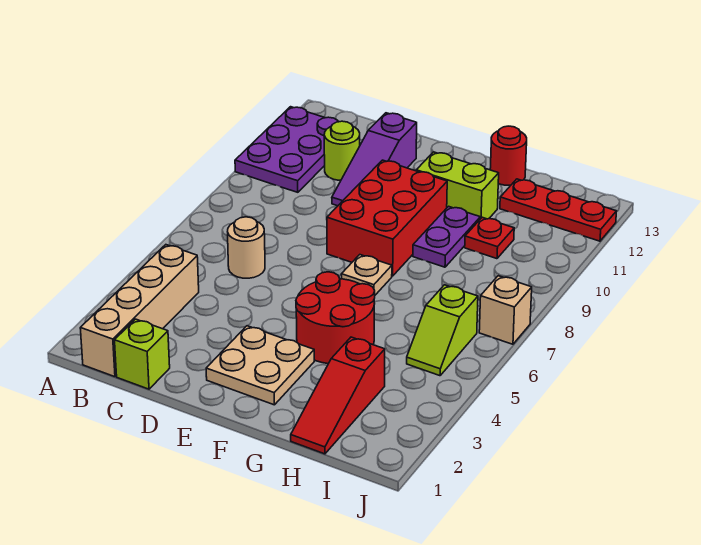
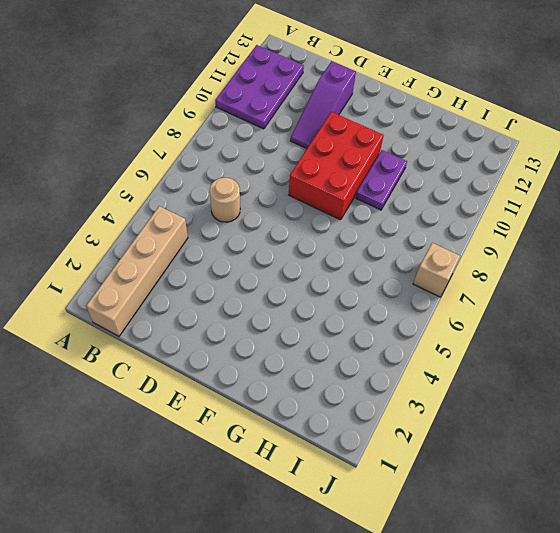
none -> lime 1x1 brick [115,319,170,389]
none -> lime 1x1 round brick [324,121,360,181]
none -> tan 2x2 plate [206,326,314,405]

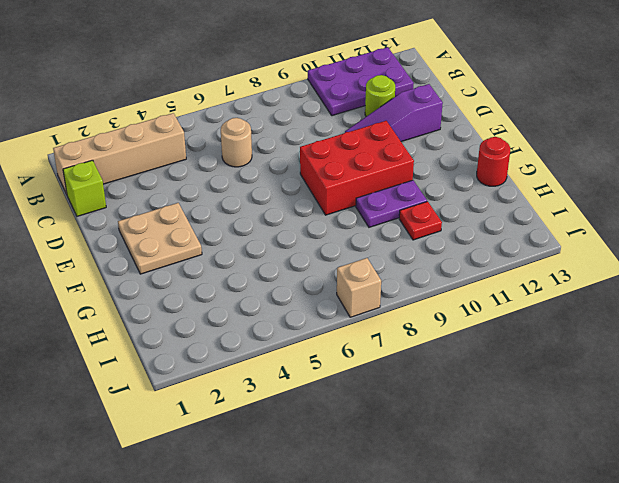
none -> red 2x2 round brick [296,272,375,364]
none -> tan 1x1 plate [341,255,392,295]
none -> lime 1x2 brick [416,152,499,219]

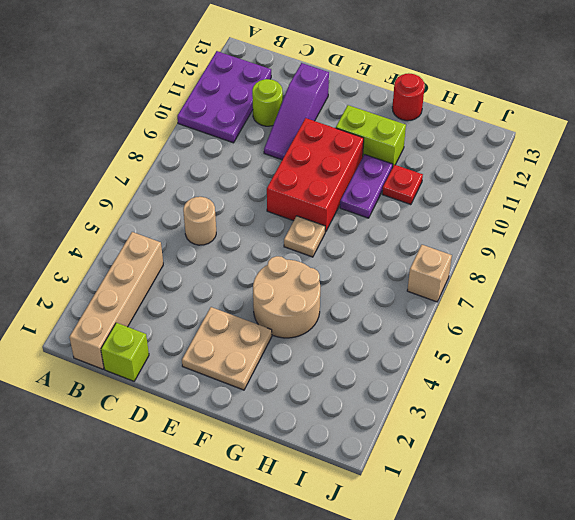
tan 2x2 round brick [253,256,320,338] -> red 2x2 round brick [296,272,375,364]
none -> red 1x3 slope [291,337,385,454]
none -> red 1x3 plate [500,179,617,241]
none -> lime 1x2 slope [407,285,478,376]

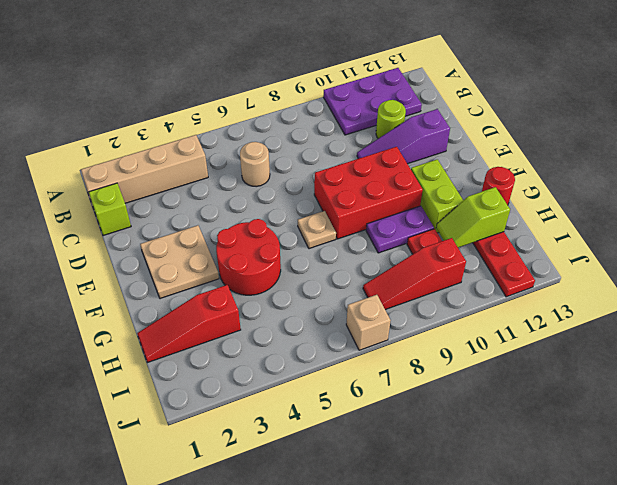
lime 1x2 slope [436,187,510,247] -> lime 1x2 slope moved to [407,285,478,376]
red 1x3 slope [363,238,466,310] -> none

